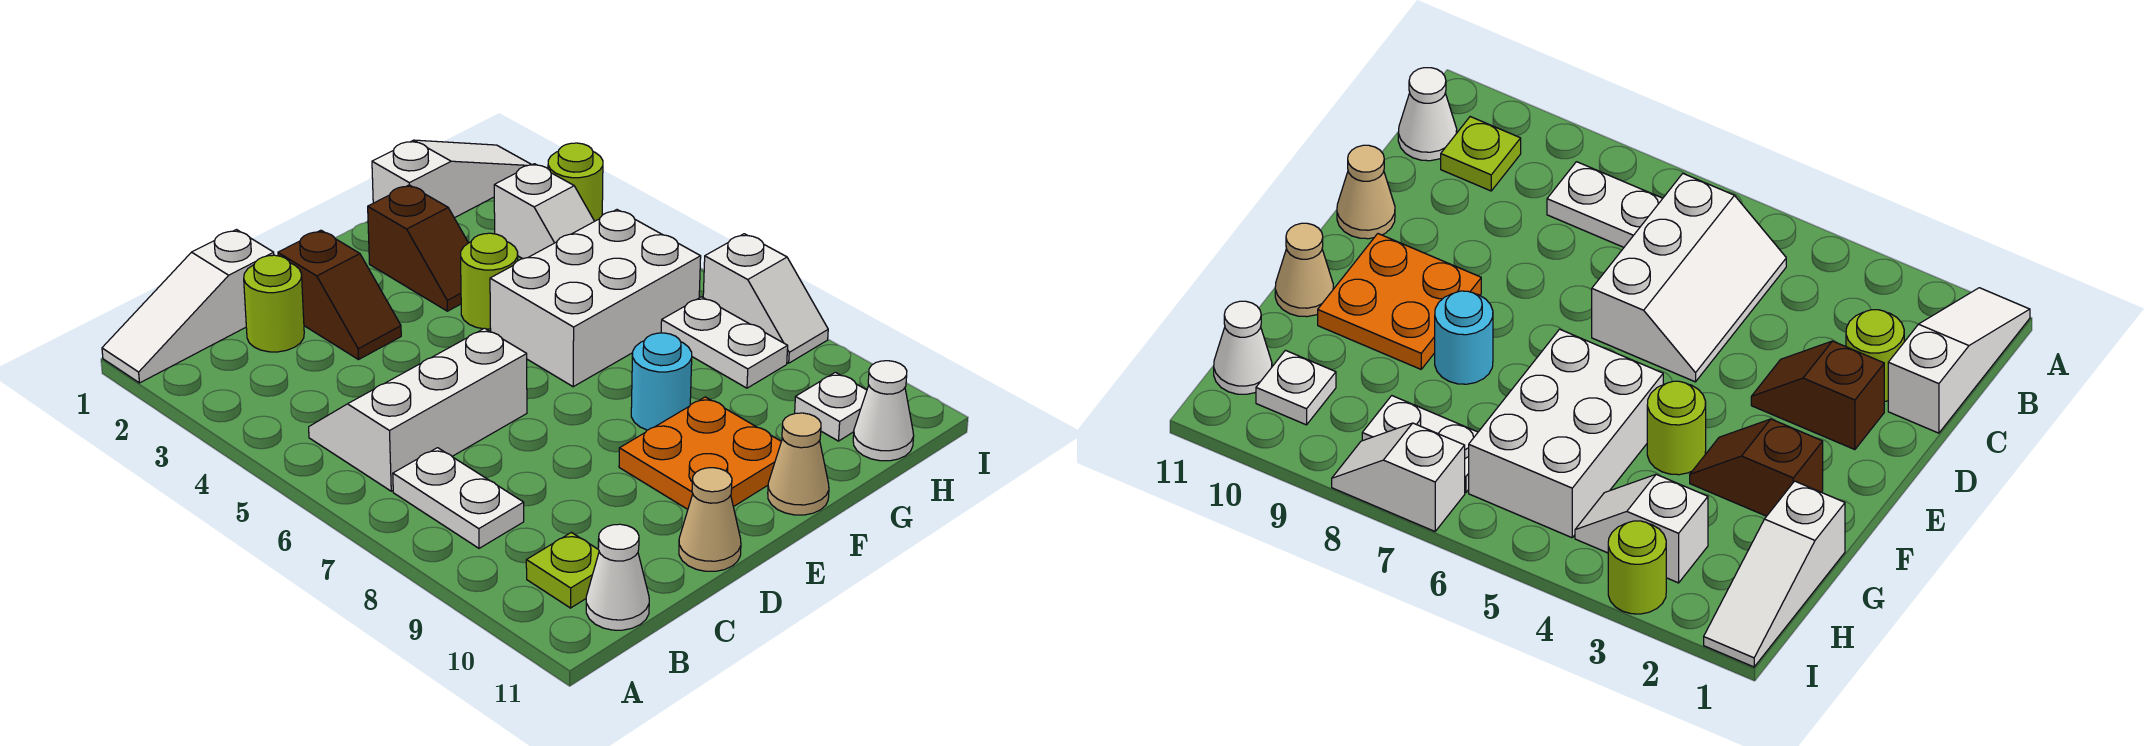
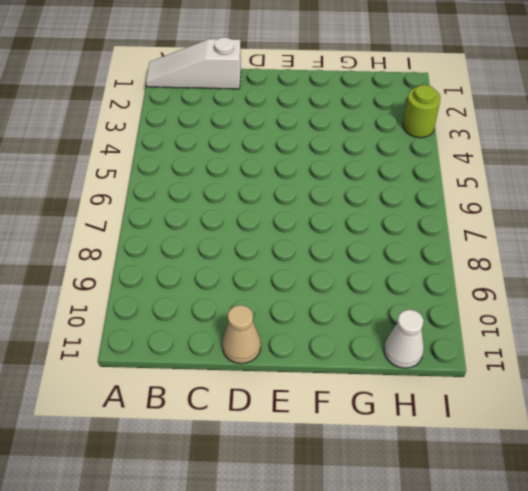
none -> white 2x3 slope [309,328,527,491]
none -> white 1x2 plate [393,448,524,548]
none -> lime 1x1 plate [526,532,599,608]

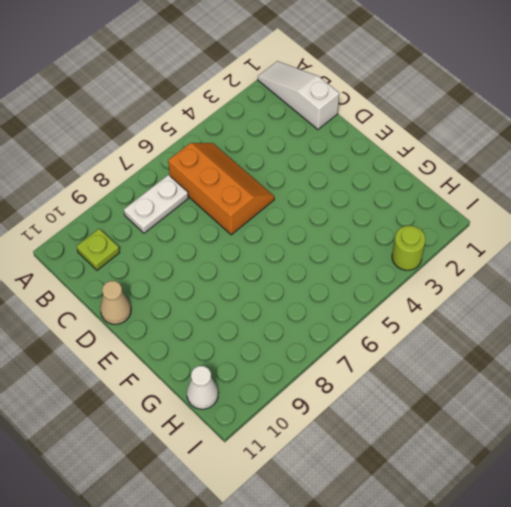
orange 2x3 slope [168,143,274,235] -> white 2x3 slope [309,328,527,491]
none -> white 1x1 cone [586,524,649,630]
none -> lime 1x1 round brick [244,255,304,352]
none -> brown 1x2 slope [278,230,401,360]

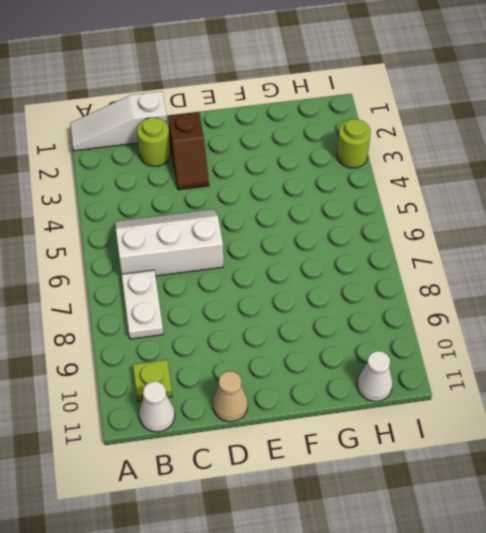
none -> orange 2x2 plate [619,397,781,509]
none -> brown 1x2 slope [368,185,468,311]
none -> lime 1x1 round brick [461,233,518,329]

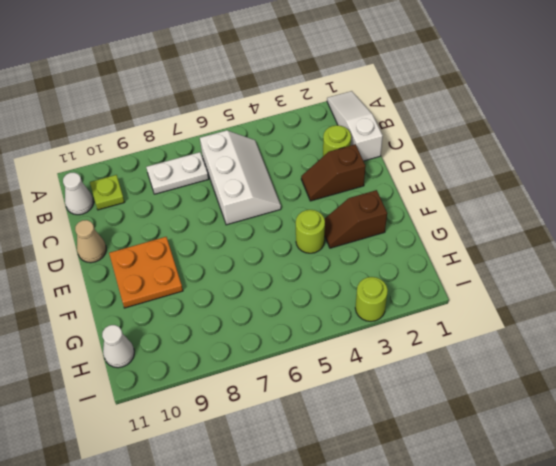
none -> white 2x3 brick [490,210,701,387]
none -> cyan 1x1 round brick [631,333,692,430]
none -> tan 1x1 cone [768,413,829,515]

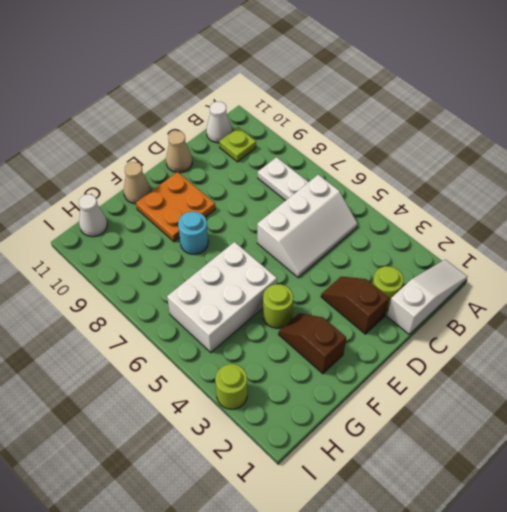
none -> white 1x3 slope [372,140,532,218]
none -> white 1x2 slope [494,164,594,259]
none -> white 1x2 plate [661,297,788,388]

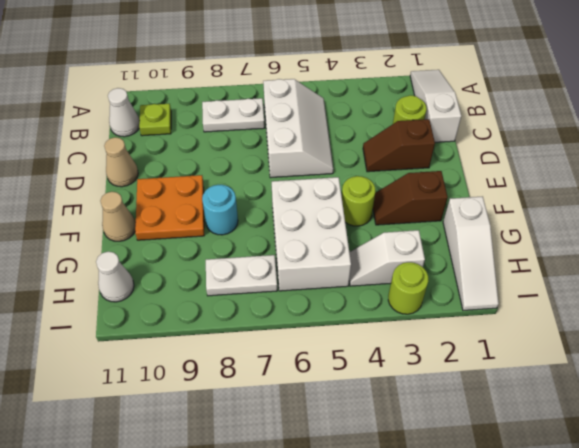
none -> white 1x1 plate [795,372,867,441]
none -> white 1x2 slope [703,234,828,363]

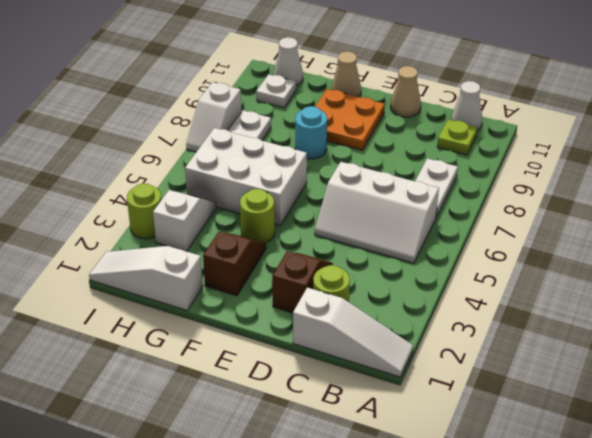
white 1x2 slope [186,82,241,152] -> white 1x2 slope turned to [703,234,828,363]

